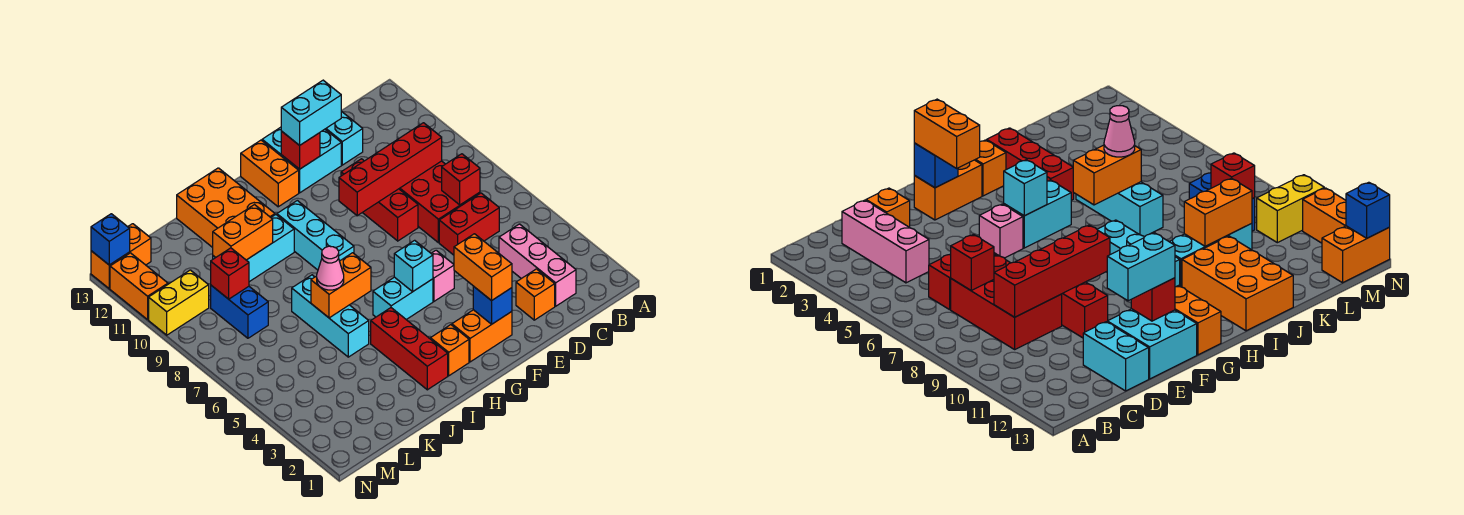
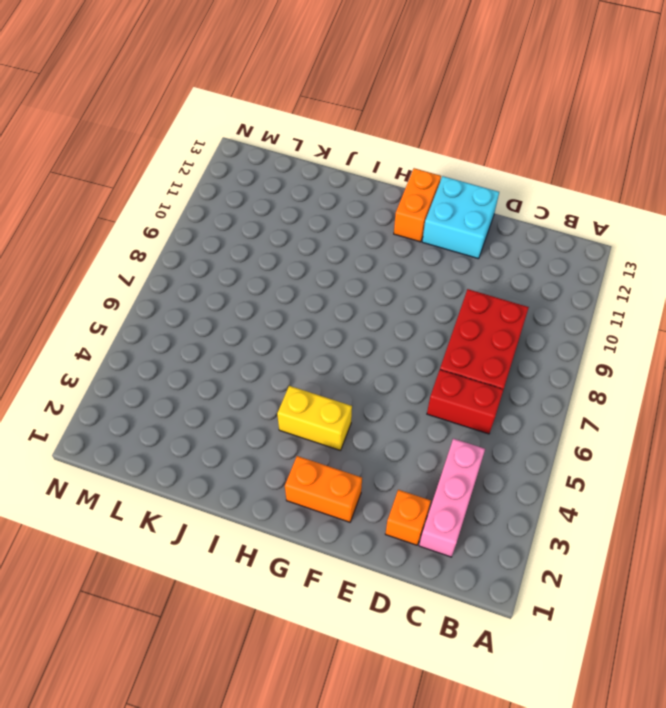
yellow 1x2 brick [277,386,352,451] -> yellow 1x2 brick moved to [149,270,209,335]
none -> cyan 1x2 brick [325,111,363,165]
none -> red 1x3 brick [341,159,418,241]
none -> pink 1x1 brick [431,250,454,301]
none -> cyan 1x2 brick [373,277,433,320]

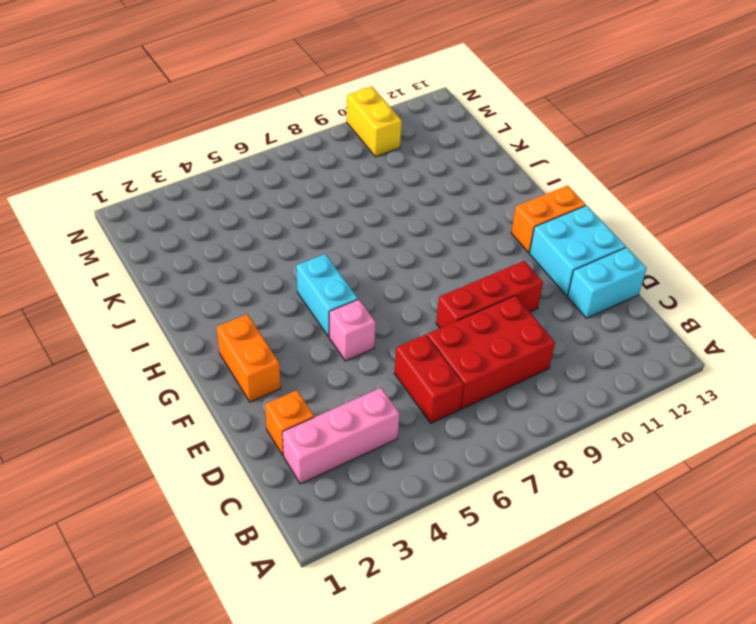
none -> orange 1x1 brick [430,325,469,376]
none -> cyan 1x3 brick [277,201,354,270]
none -> red 1x3 brick [371,308,448,390]
none -> cyan 1x3 brick [213,215,294,282]

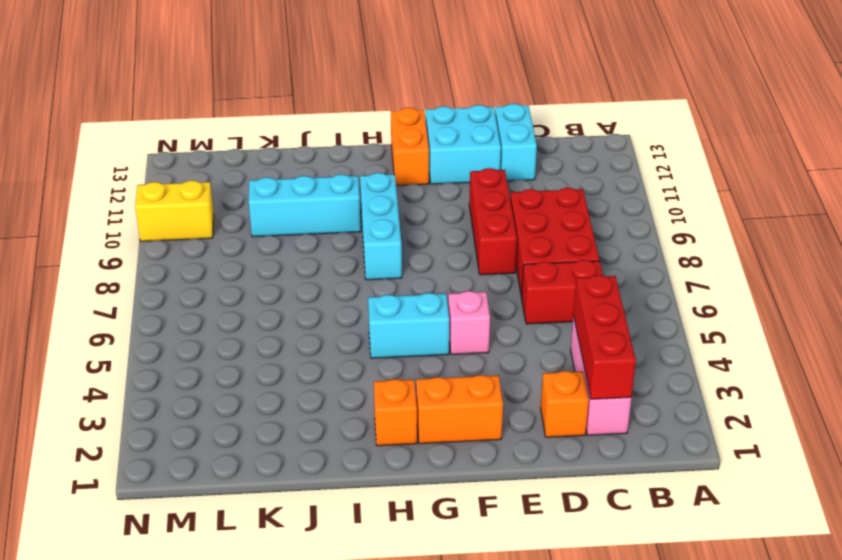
red 1x3 brick [573,275,636,399] -> red 1x3 brick moved to [371,308,448,390]
none -> orange 2x3 brick [177,168,275,248]
none -> cyan 1x3 brick [292,275,369,357]
none -> blue 1x2 brick [211,285,268,338]
none -> orange 1x2 brick [91,224,151,289]

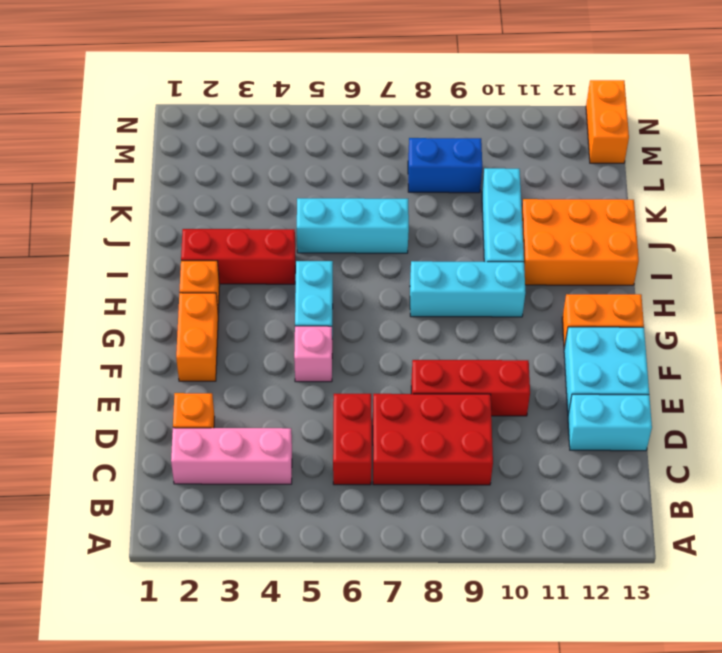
none -> yellow 1x2 brick [149,270,209,335]
none -> orange 1x2 brick [110,253,168,320]
none -> red 1x1 brick [442,154,480,205]
none -> red 1x4 brick [339,123,442,216]

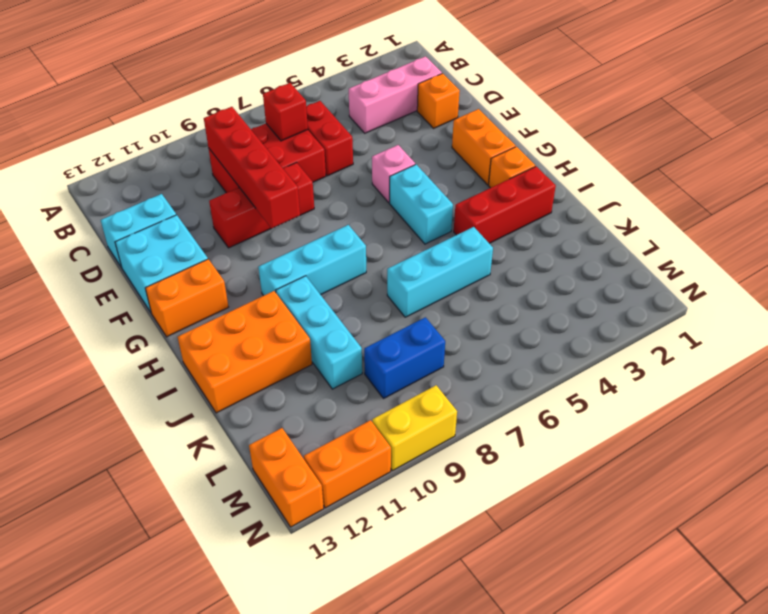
yellow 1x2 brick [372,385,457,471] -> yellow 1x2 brick turned to [149,270,209,335]
none -> blue 1x1 brick [473,286,512,324]
none -> red 1x1 brick [281,131,320,169]
none -> cyan 1x1 brick [394,240,433,291]
none -> orange 1x2 brick [311,253,371,318]

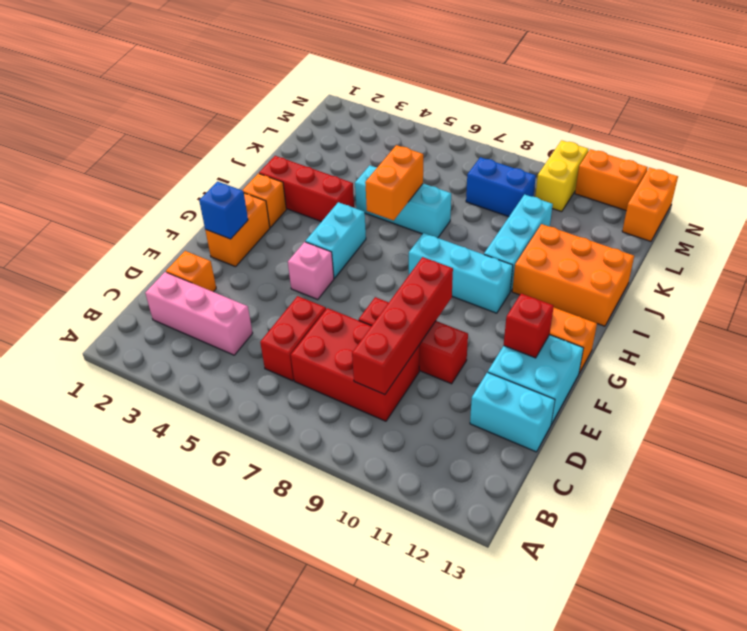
none -> red 1x1 brick [442,154,480,205]
none -> cyan 1x1 brick [394,240,433,291]
none -> orange 1x2 brick [213,205,273,260]
none -> red 1x1 brick [211,248,249,299]

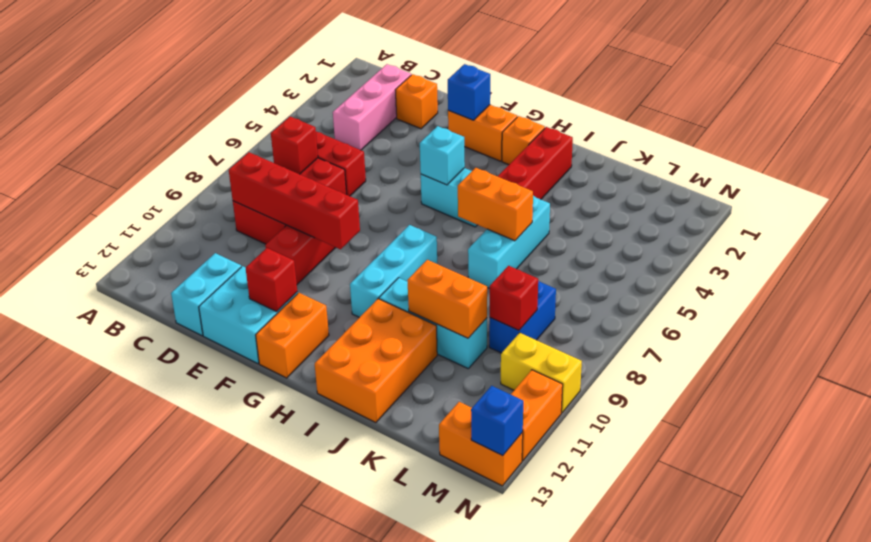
none -> pink 1x1 brick [431,250,454,301]
none -> cyan 1x2 brick [281,80,341,145]
none -> orange 1x2 brick [454,234,512,301]
none -> pink 1x1 cone [317,246,344,290]

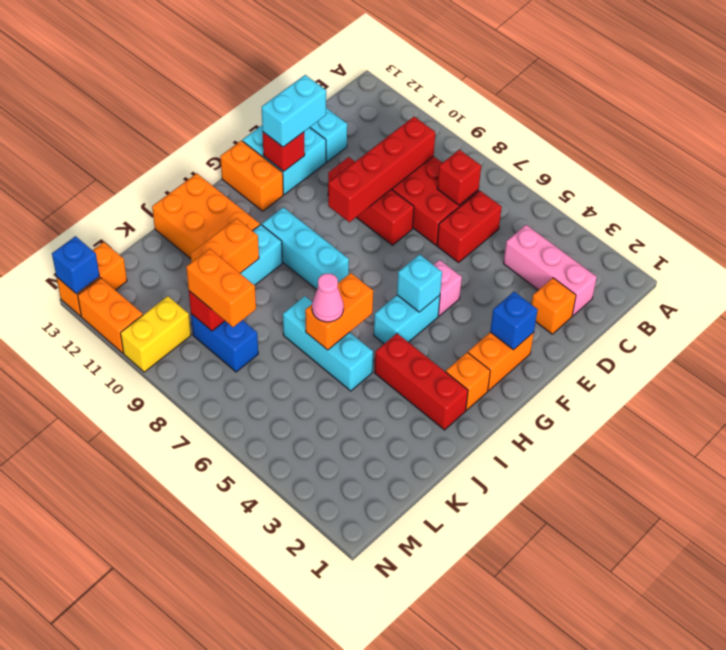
orange 1x2 brick [186,249,256,327] -> orange 1x2 brick moved to [454,234,512,301]

